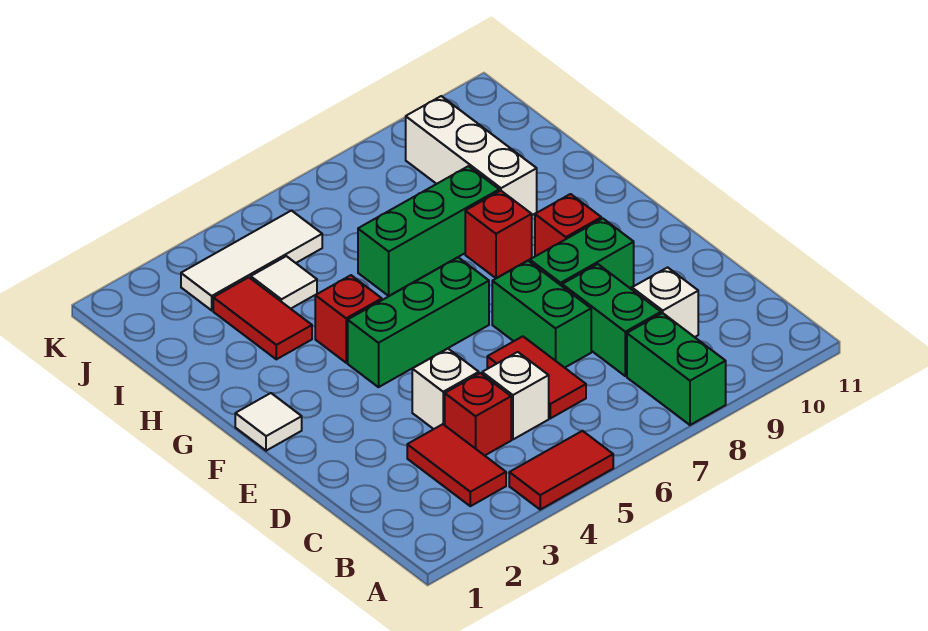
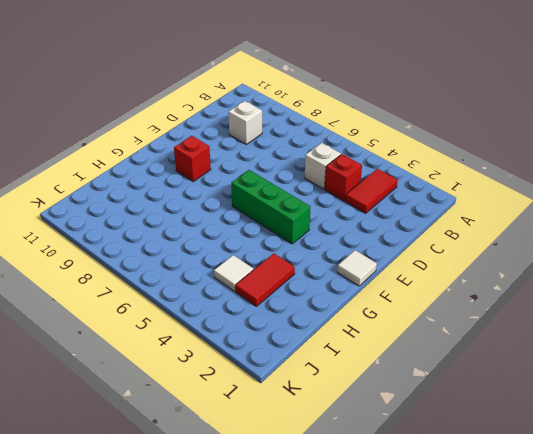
none -> red 1x2 tile [509,431,613,509]
none -> green 1x2 brick [627,313,726,425]
none -> red 1x2 tile [487,336,586,418]

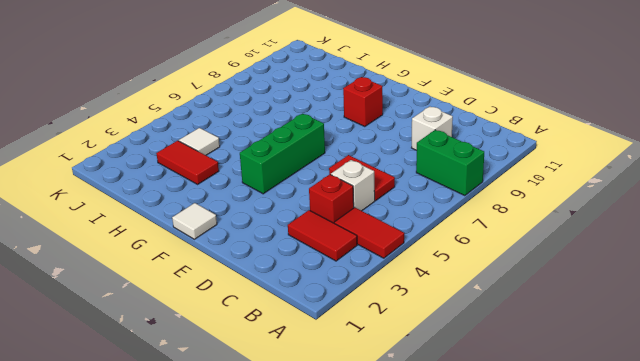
red 1x2 tile [334,208,404,258] -> red 1x2 tile turned to [509,431,613,509]
none -> green 1x2 brick [562,264,661,376]
none -> white 1x1 brick [412,349,479,429]
none -> green 1x2 brick [492,261,591,368]

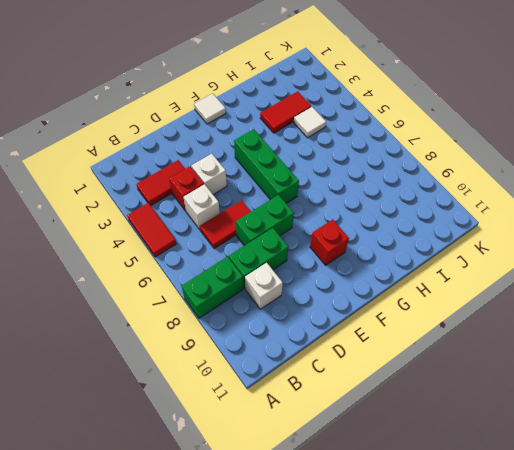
none -> green 1x2 brick [530,219,634,288]
none -> red 1x1 brick [315,275,382,363]
none -> red 1x1 brick [465,191,532,278]

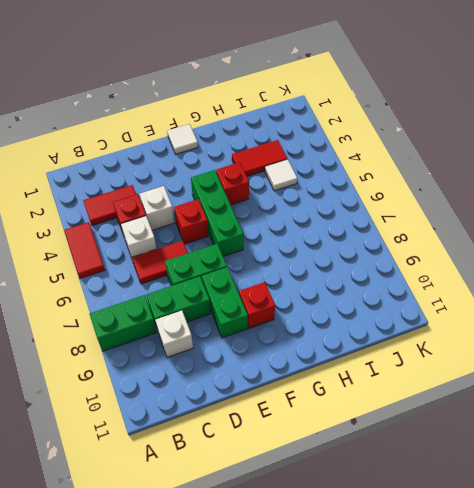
red 1x1 brick [174,199,208,244] -> red 1x1 brick moved to [465,191,532,278]
none -> green 1x3 brick [358,166,499,296]
none -> white 1x3 brick [406,96,537,215]
none -> white 1x3 tile [181,210,322,310]

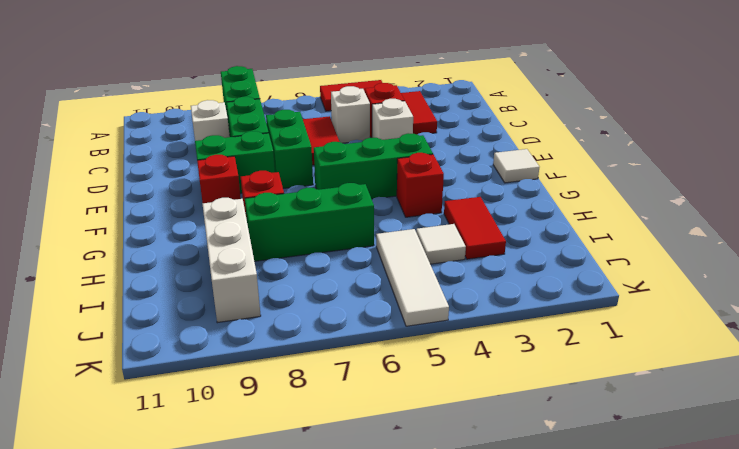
white 1x3 tile [376,229,449,326] -> white 1x3 tile turned to [181,210,322,310]

